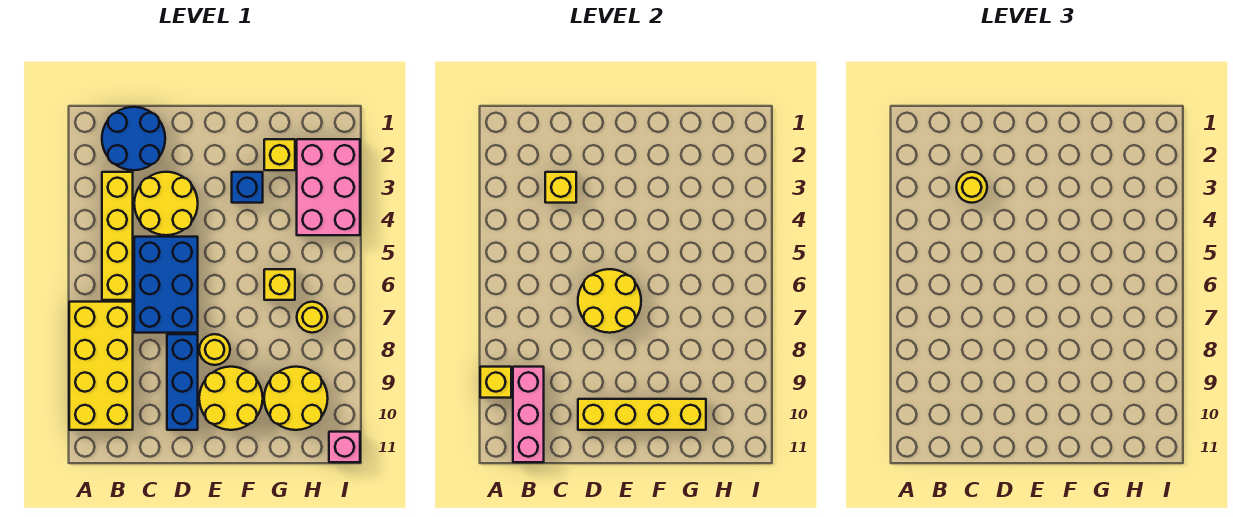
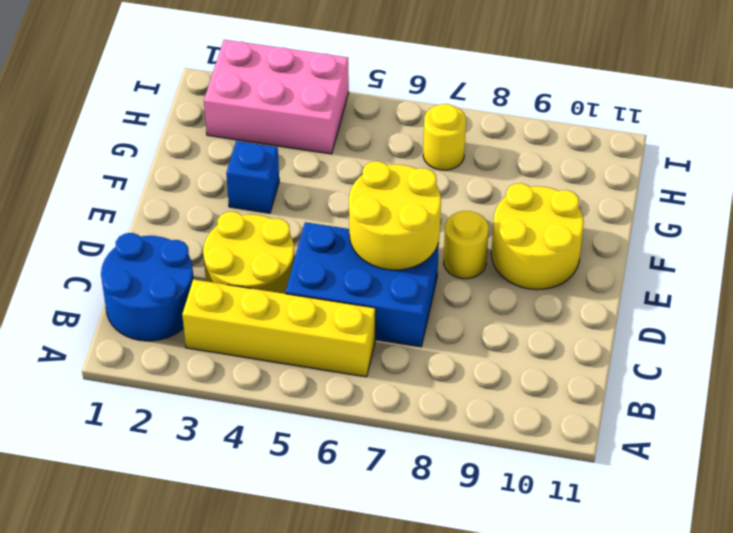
none -> yellow 2x4 brick [69,302,133,430]
none -> blue 1x3 brick [167,334,198,430]
none -> yellow 1x1 brick [264,139,295,170]

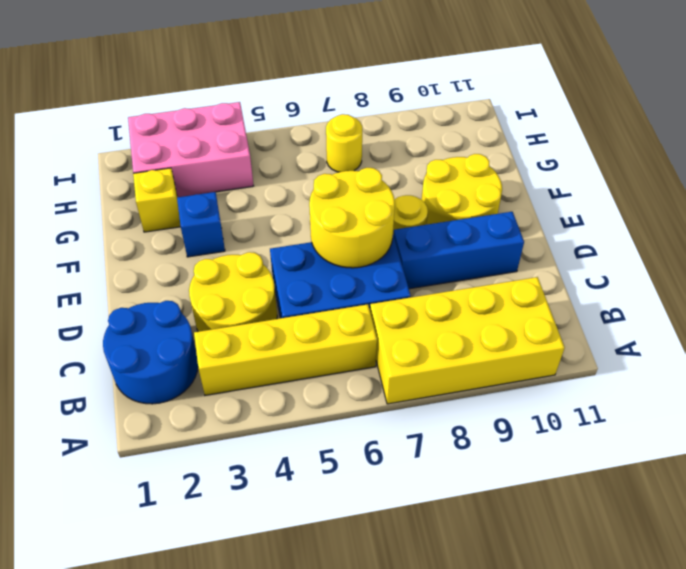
none -> yellow 1x1 brick [264,269,295,300]
none -> yellow 2x2 round brick [264,367,328,430]
none -> pink 1x1 brick [329,432,360,462]

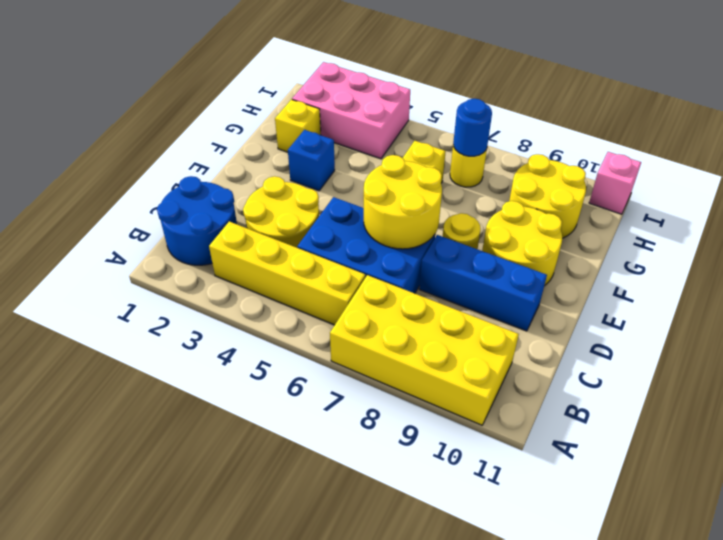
blue 1x1 round brick [453,99,492,156] -> none
none -> yellow 1x1 brick [480,367,511,398]
none -> pink 1x3 brick [513,367,544,462]
none -> yellow 1x1 brick [545,172,576,203]

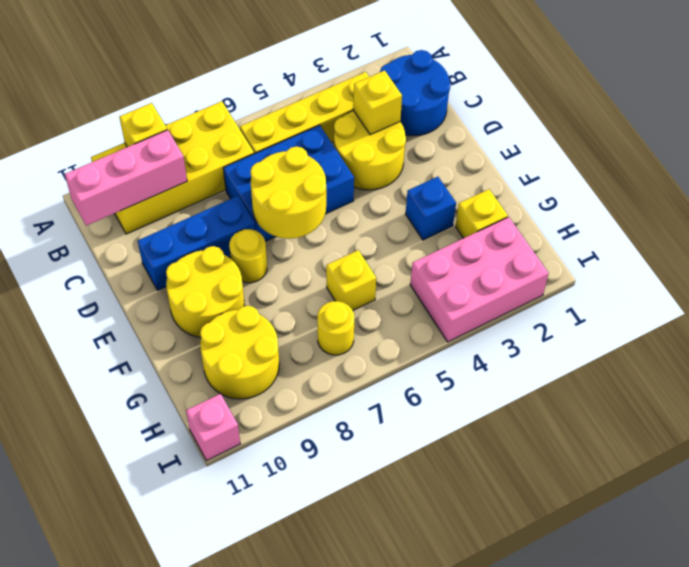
none -> yellow 1x4 brick [578,399,706,430]
none -> yellow 1x1 round brick [956,172,987,203]

